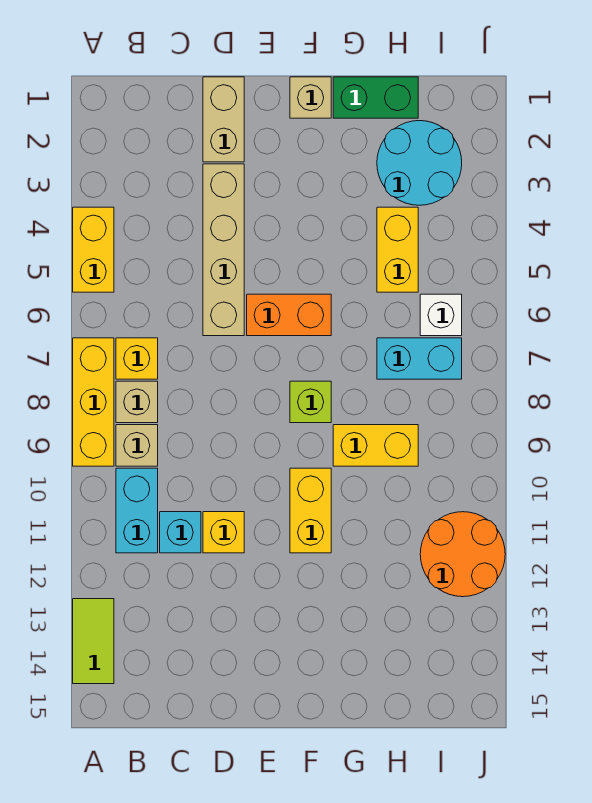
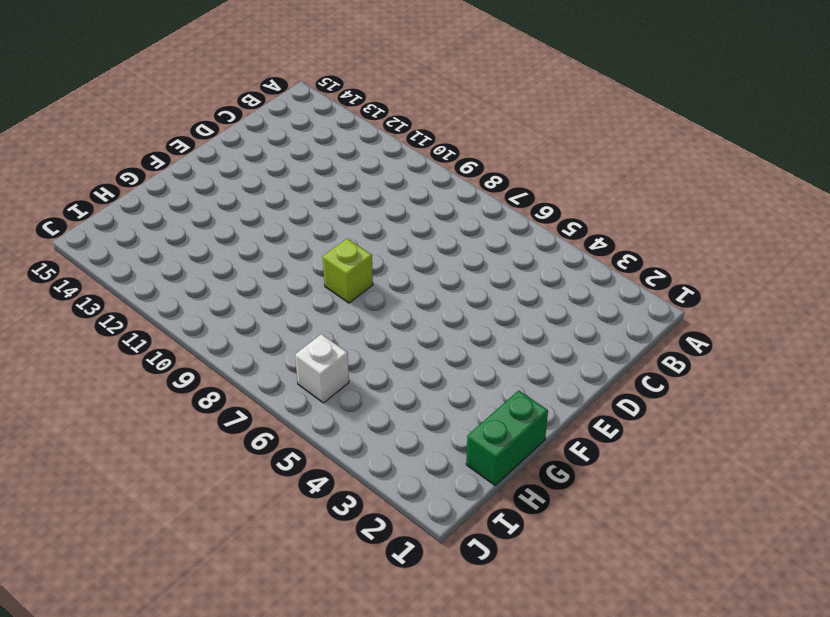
none -> yellow 1x2 brick [73,207,114,292]
none -> yellow 1x3 brick [73,338,114,466]
none -> lime 1x2 tile [73,599,114,684]

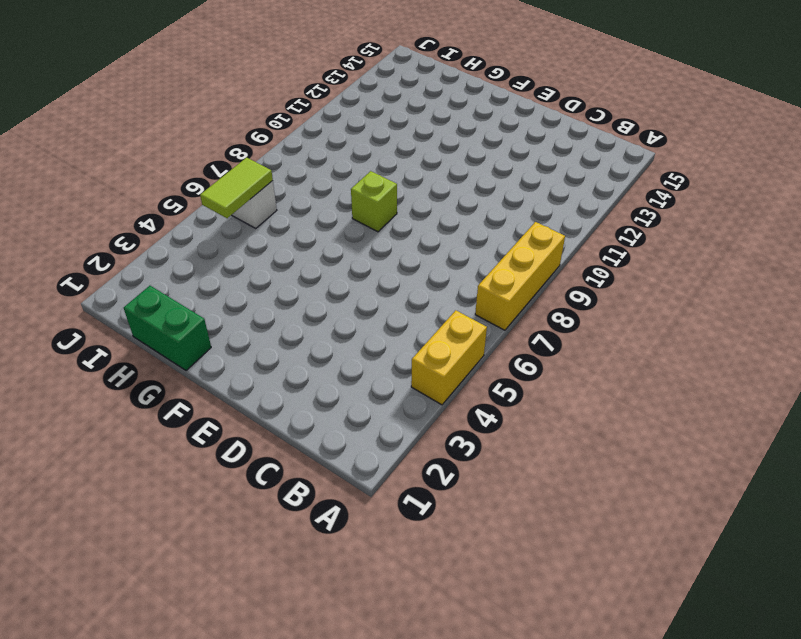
lime 1x2 tile [200,158,273,218] -> lime 1x2 tile moved to [73,599,114,684]
none -> yellow 1x1 brick [116,338,158,379]
none -> tan 1x1 brick [116,381,158,423]
none -> tan 1x1 brick [116,425,158,466]

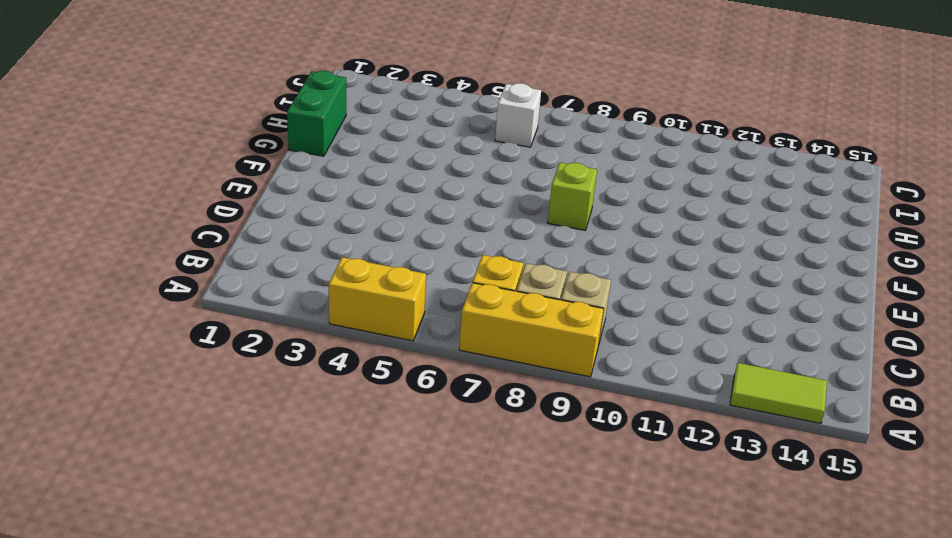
none -> cyan 1x2 brick [116,468,158,553]
none -> cyan 1x1 brick [160,512,201,553]
none -> tan 1x2 brick [203,77,244,162]

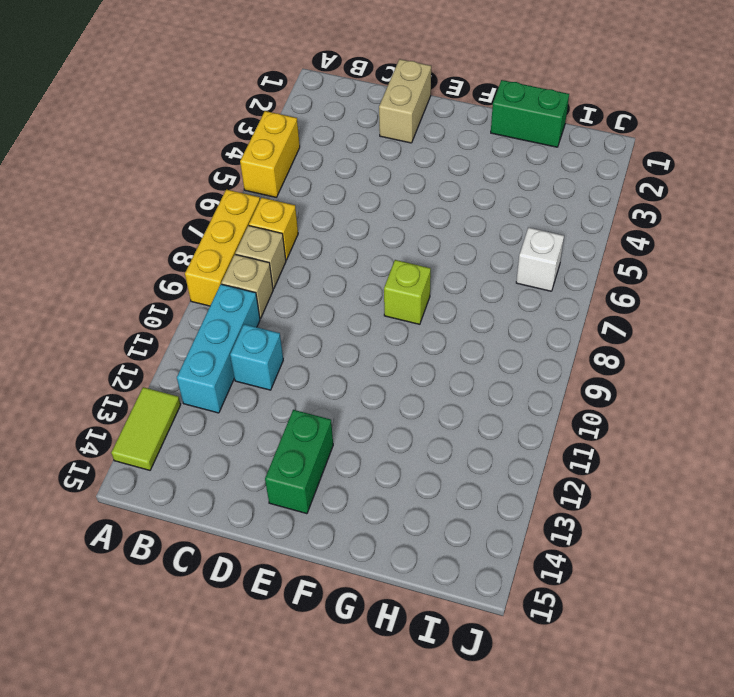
cyan 1x3 brick [177,284,260,413] -> cyan 1x2 brick [116,468,158,553]
green 1x2 brick [265,410,333,514] -> none
none -> tan 1x4 brick [203,164,244,336]
none -> yellow 1x1 brick [203,512,244,553]
none -> orange 1x2 brick [247,294,331,336]

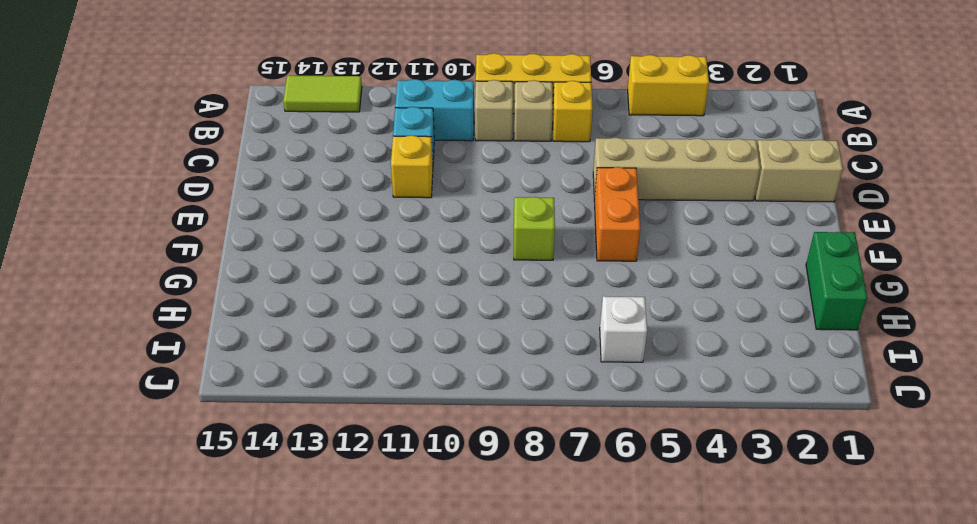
none -> tan 1x1 brick [290,77,331,118]
none -> yellow 1x2 brick [290,468,331,553]
none -> yellow 1x2 brick [333,425,418,466]

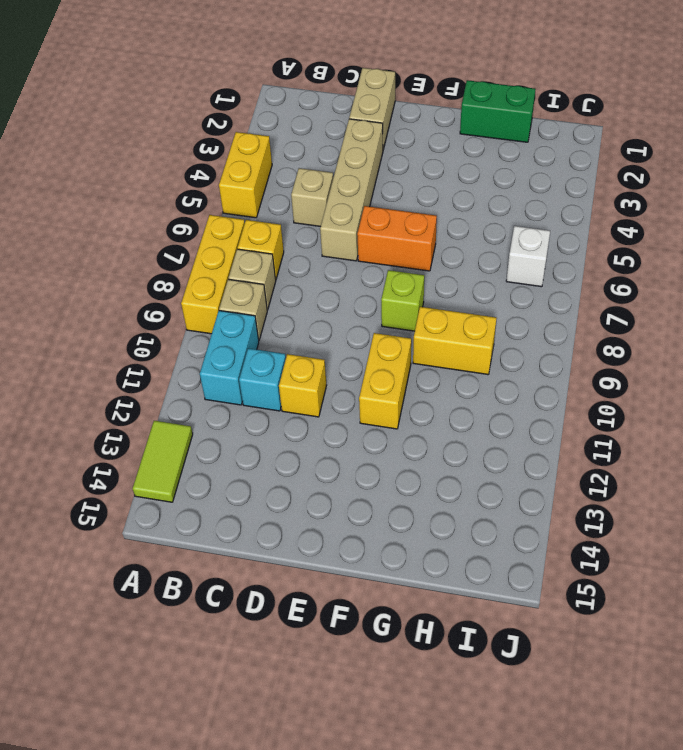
tan 1x1 brick [291,168,333,227] -> tan 1x1 brick moved to [290,77,331,118]
none -> cyan 2x2 round brick [377,121,462,205]
none -> yellow 1x2 brick [377,207,418,292]
none -> cyan 1x2 brick [377,338,462,379]

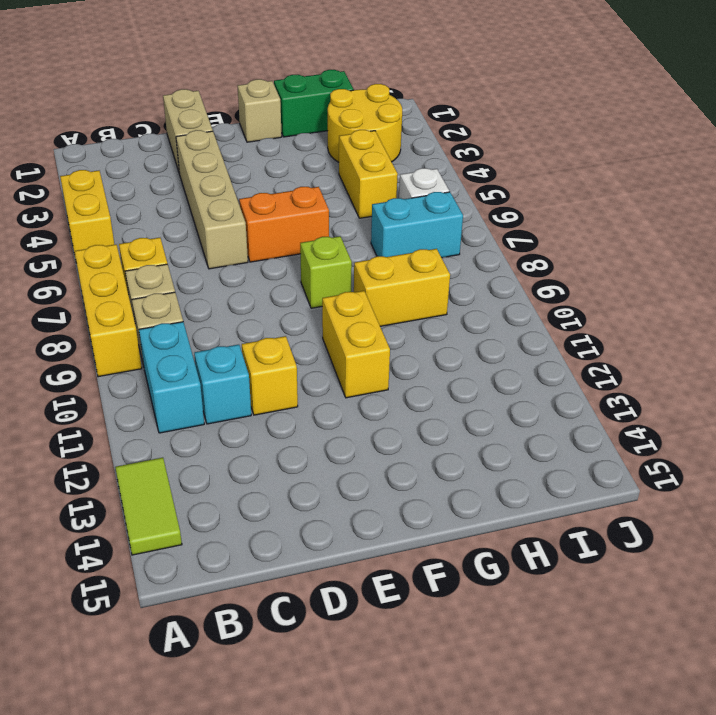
yellow 2x2 round brick [328,84,402,162] -> cyan 2x2 round brick [377,121,462,205]
none -> orange 2x2 round brick [420,512,505,597]

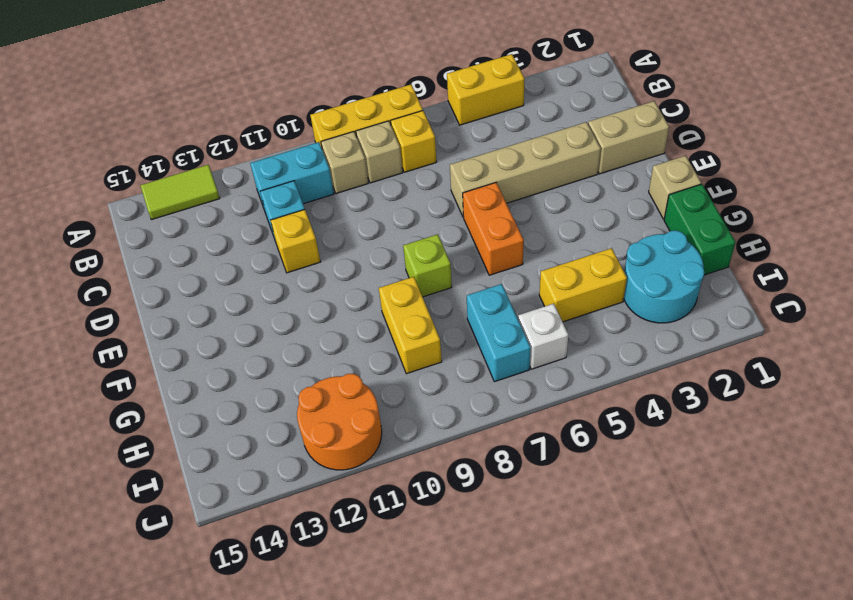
none -> yellow 1x2 brick [290,468,331,553]

